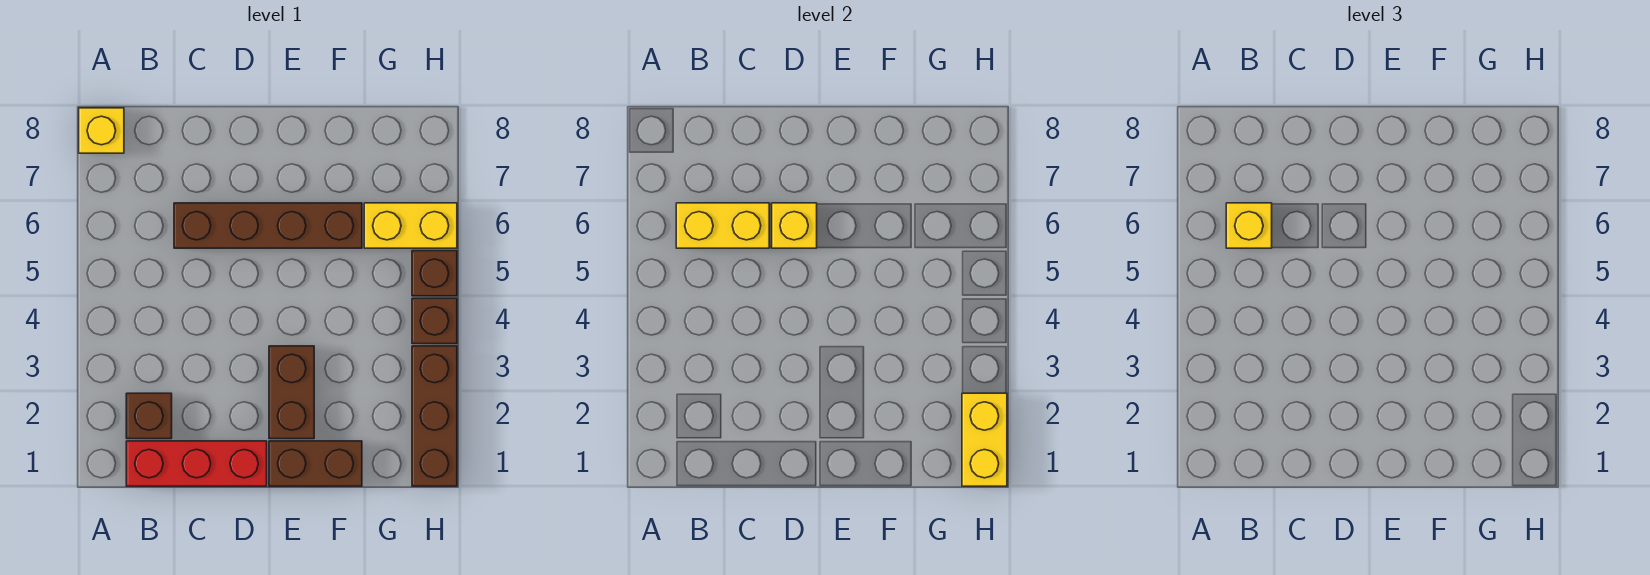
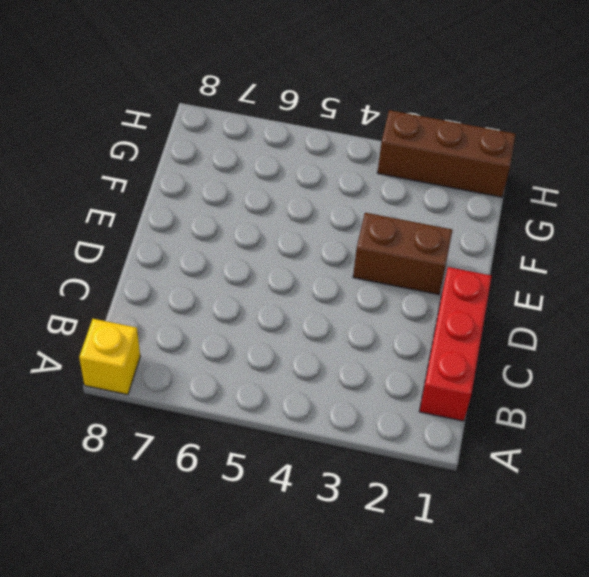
none -> brown 1x1 brick [126,393,172,439]
none -> brown 1x4 brick [174,203,362,248]
none -> brown 1x2 brick [269,441,362,486]

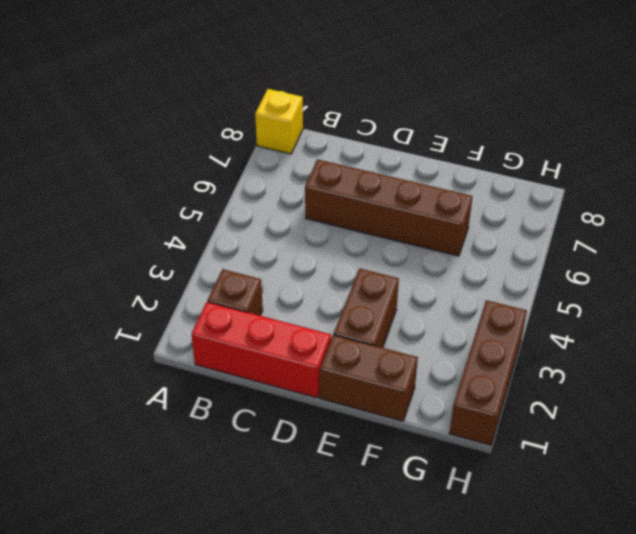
none -> yellow 1x2 brick [364,203,457,248]
none -> brown 1x1 brick [412,298,457,344]
none -> brown 1x1 brick [412,251,457,296]

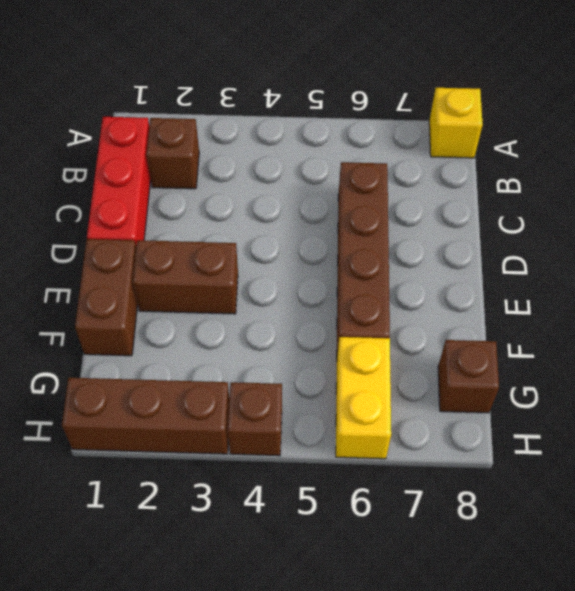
brown 1x1 brick [438,340,499,413] -> brown 1x1 brick moved to [412,251,457,296]
none -> yellow 1x2 brick [676,203,769,248]
none -> yellow 1x1 brick [772,203,817,248]
none -> yellow 1x2 brick [962,393,1007,486]

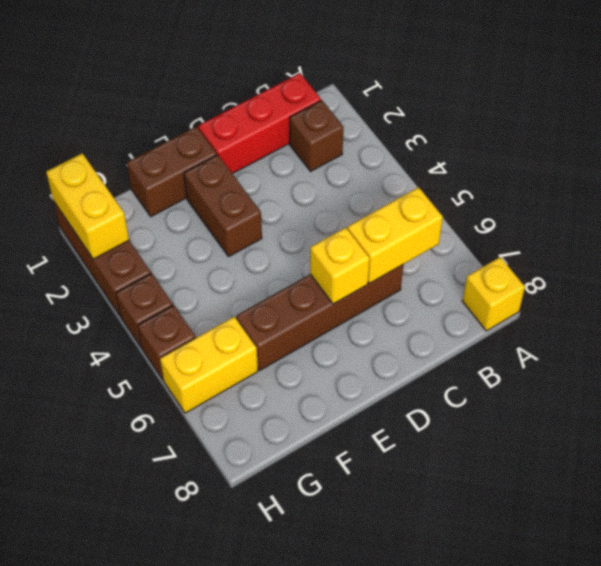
none -> yellow 1x1 brick [1226,203,1272,248]

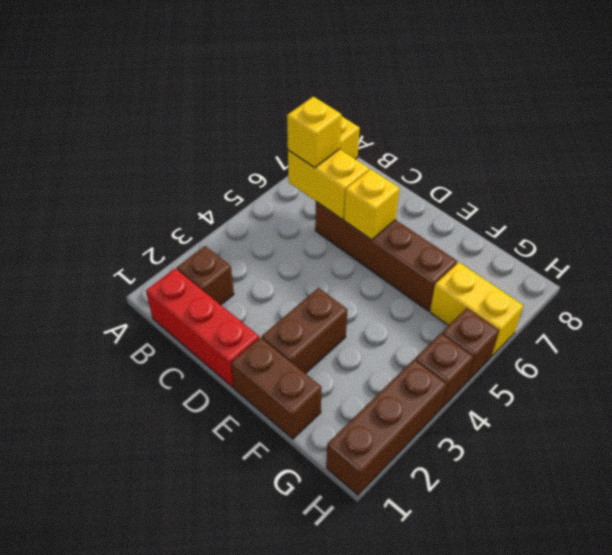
none -> yellow 1x2 brick [962,393,1007,486]

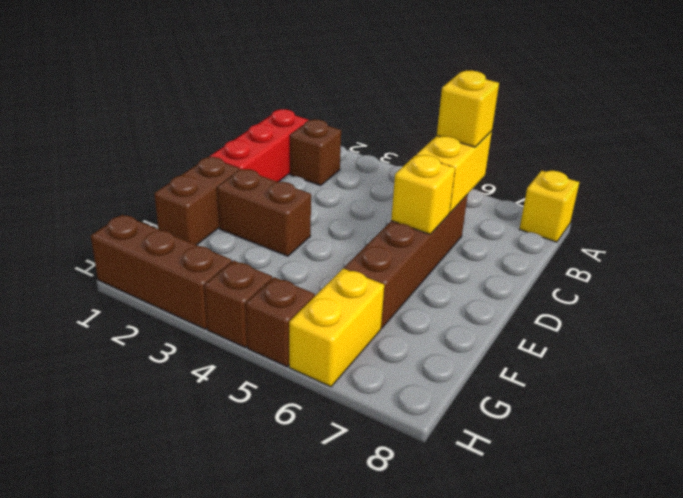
none -> yellow 1x2 brick [962,393,1007,486]

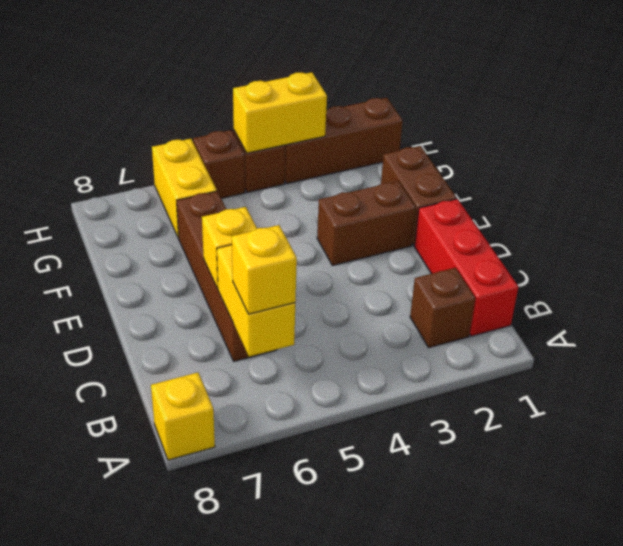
yellow 1x2 brick [233,72,327,153] -> yellow 1x2 brick moved to [962,393,1007,486]

